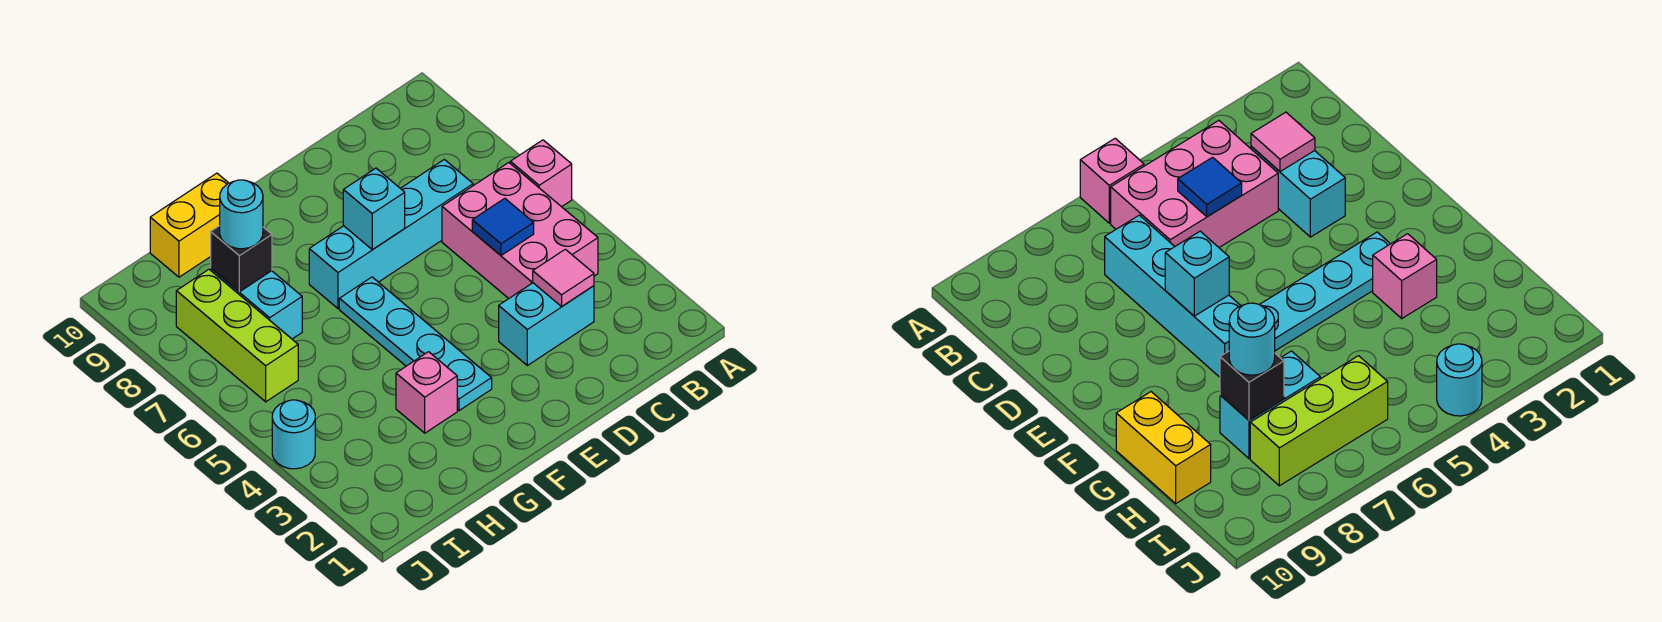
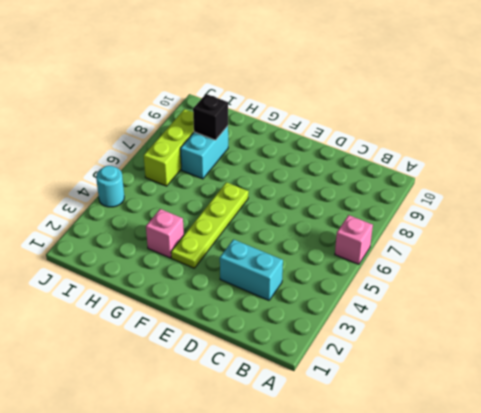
lime 1x4 plate [171,182,249,268] -> cyan 1x4 plate [339,277,492,411]
none -> pink 2x3 brick [442,163,598,298]
none -> cyan 1x4 brick [309,159,473,309]
none -> yellow 1x2 brick [150,173,229,277]

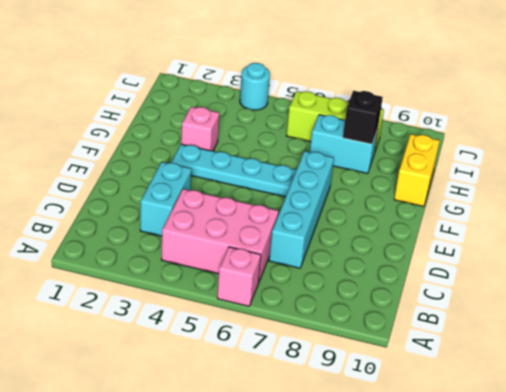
none -> pink 1x1 tile [533,249,594,306]
none -> blue 1x1 tile [472,198,534,255]
none -> cyan 1x1 brick [343,168,405,250]

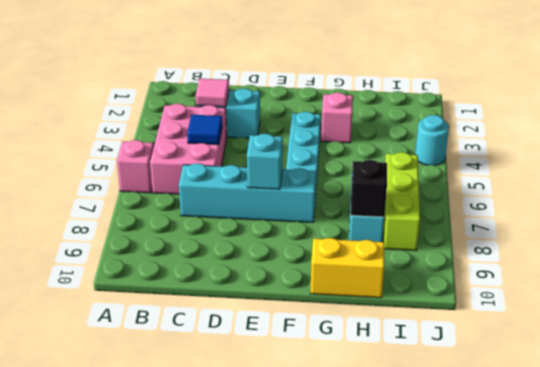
none -> cyan 1x1 round brick [220,180,263,249]

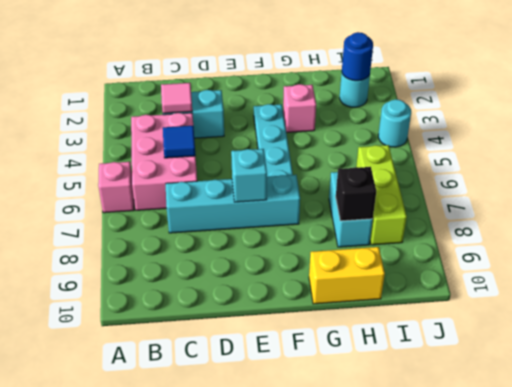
cyan 1x1 round brick [340,73,370,107] -> cyan 1x1 round brick moved to [220,180,263,249]
blue 1x1 round brick [342,32,373,81] -> none

